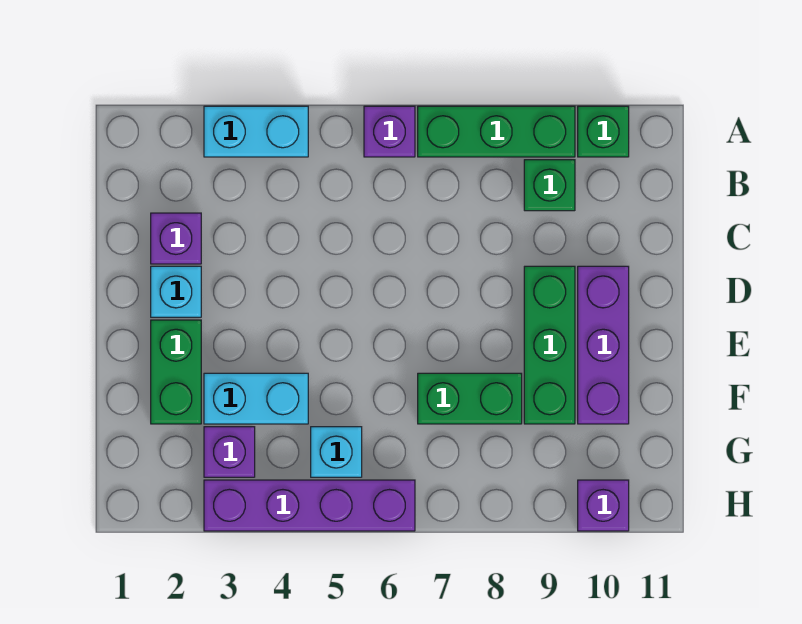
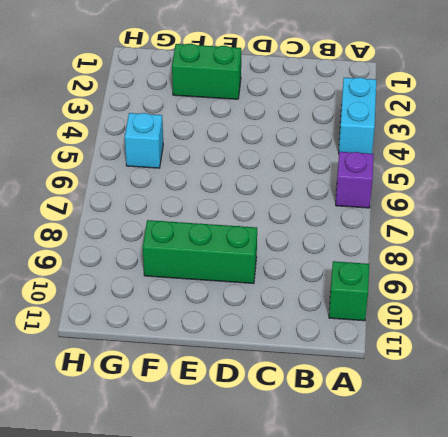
none -> green 1x3 brick [418,106,575,157]
none -> green 1x1 brick [524,160,575,211]
none -> purple 1x1 brick [151,213,201,264]

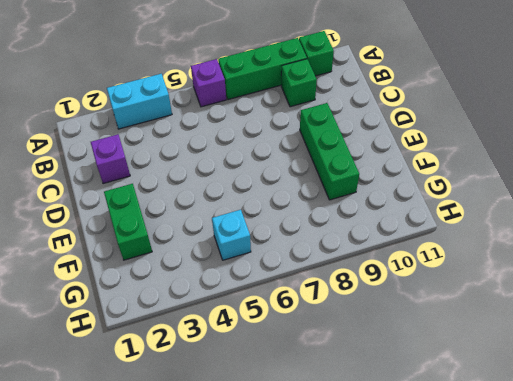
none -> cyan 1x1 brick [151,266,201,317]
none -> purple 1x3 brick [578,266,629,424]
none -> cyan 1x2 brick [204,373,308,424]

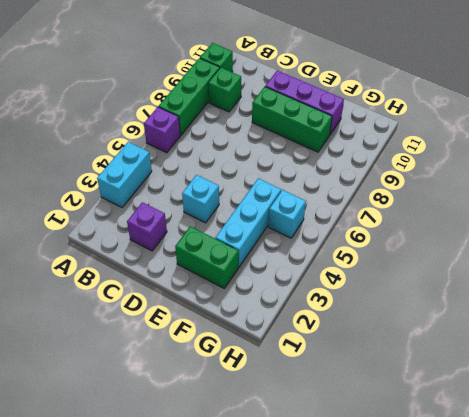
cyan 1x1 brick [182,175,219,223] -> cyan 1x1 brick moved to [151,266,201,317]
cyan 1x3 brick [215,179,281,267] -> cyan 1x2 brick [204,373,308,424]
none -> green 1x2 brick [418,373,522,424]
none -> purple 1x1 brick [204,427,255,477]
none -> purple 1x4 brick [204,480,415,531]

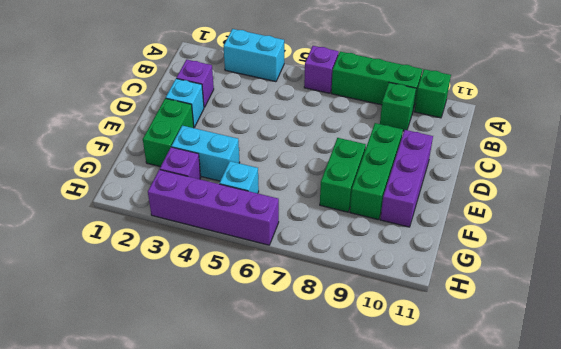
green 1x2 brick [320,138,366,212] -> green 1x2 brick turned to [418,373,522,424]
none -> purple 1x1 brick [578,480,629,531]

